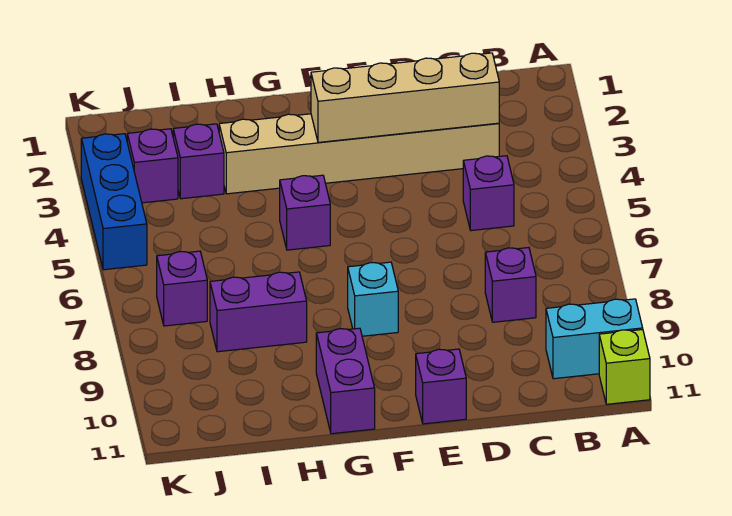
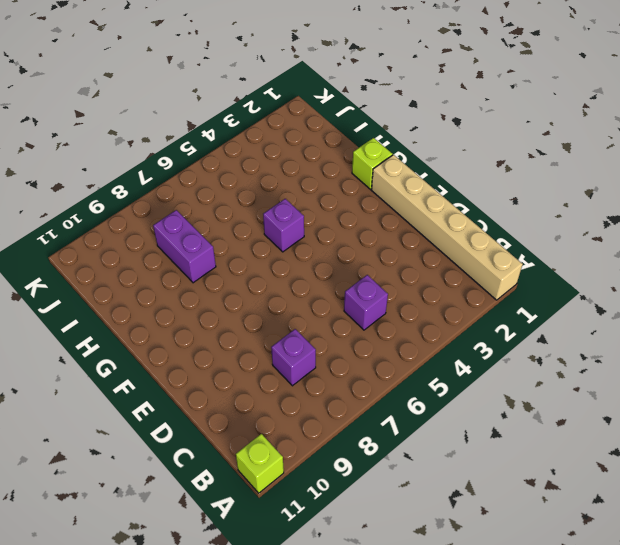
tan 1x6 brick [371,155,523,300] -> tan 1x6 brick moved to [219,114,499,194]
lime 1x1 brick [352,138,392,189] -> none
none -> cyan 1x2 brick [546,299,643,379]
none -> purple 1x1 brick [416,349,466,424]
none -> cyan 1x1 brick [348,262,398,336]

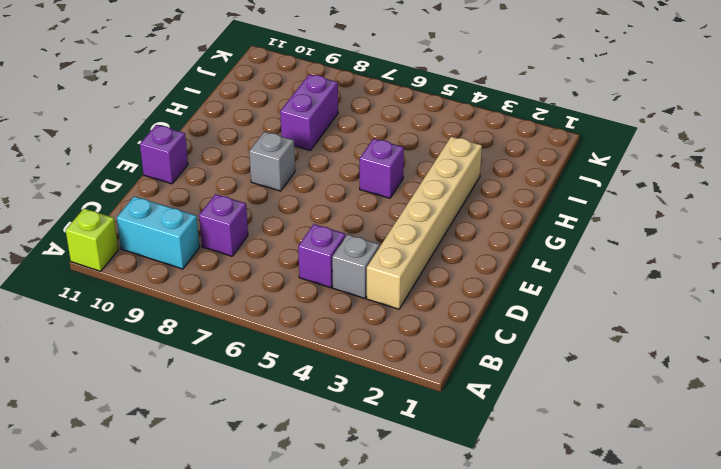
cyan 1x2 brick [117,196,200,269] -> cyan 1x2 brick turned to [546,299,643,379]
grey 1x1 brick [332,234,380,298] -> none
grey 1x1 brick [249,132,295,191] -> cyan 1x1 brick [348,262,398,336]
none -> purple 1x2 brick [316,328,375,434]
none -> purple 1x1 brick [173,124,224,199]
none -> purple 1x1 brick [127,129,178,203]

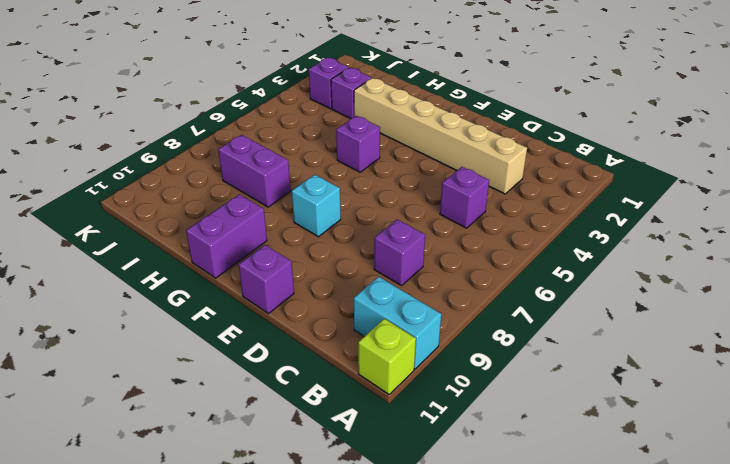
none -> purple 1x1 brick [157,251,207,326]
none -> blue 1x3 brick [81,134,147,270]
none -> tan 1x4 brick [311,53,499,142]

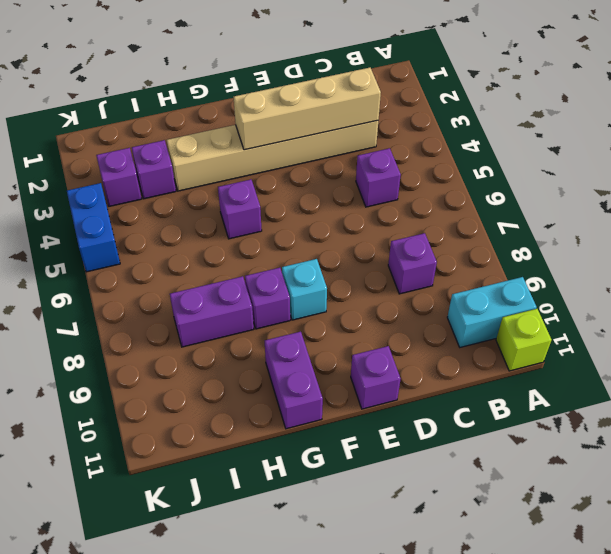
purple 1x1 brick [245,268,290,329] -> purple 1x1 brick moved to [157,251,207,326]
blue 1x2 brick [67,183,120,272] -> blue 1x3 brick [81,134,147,270]

